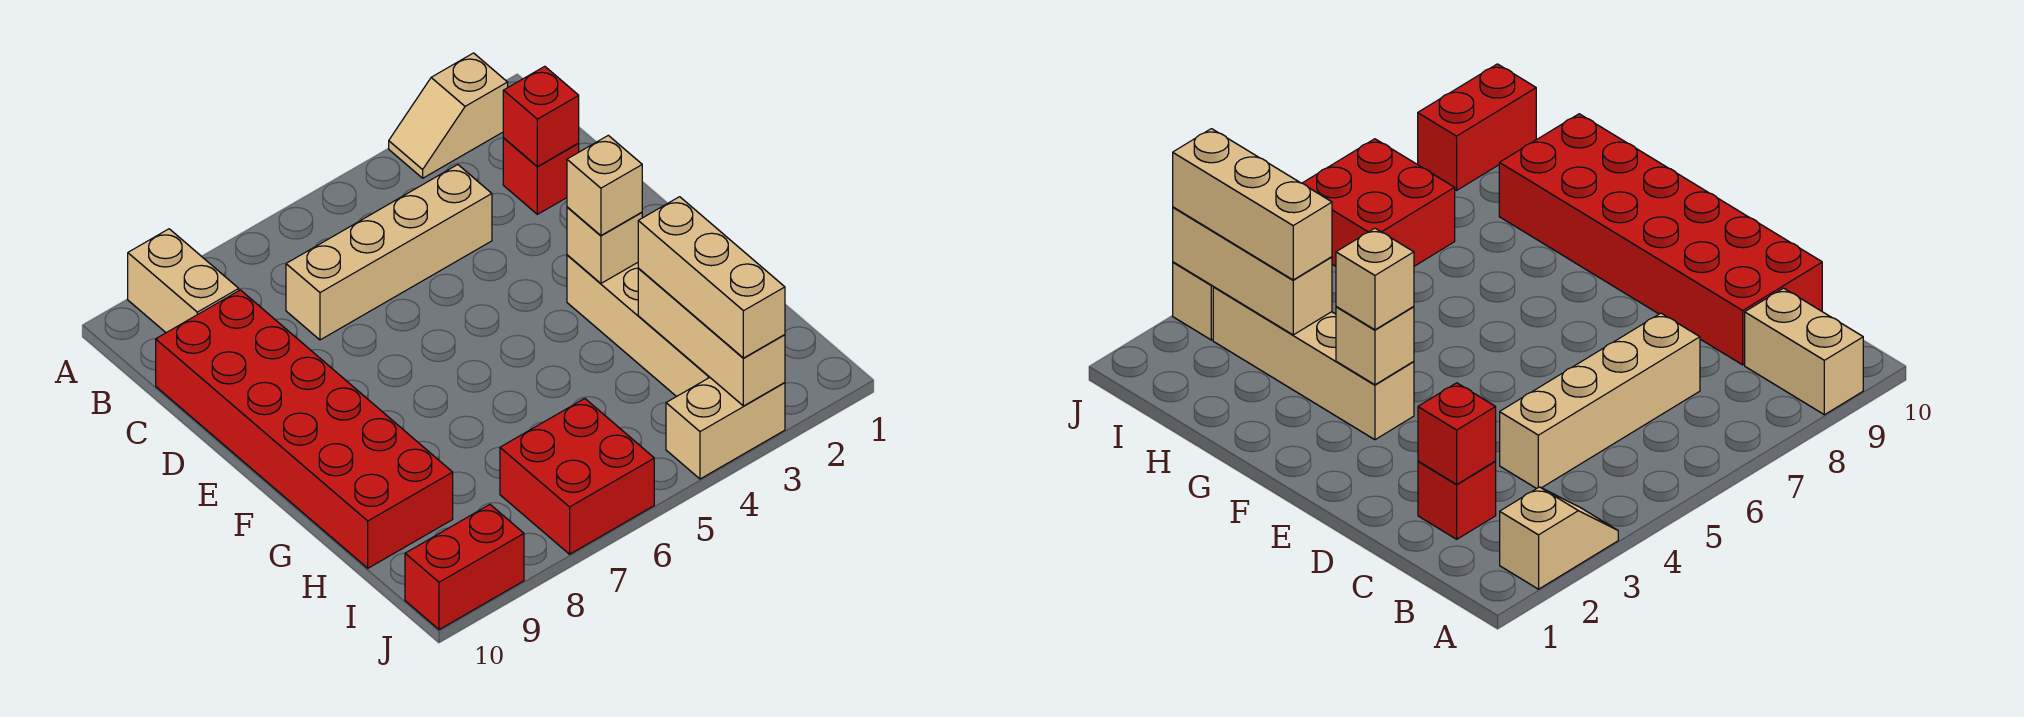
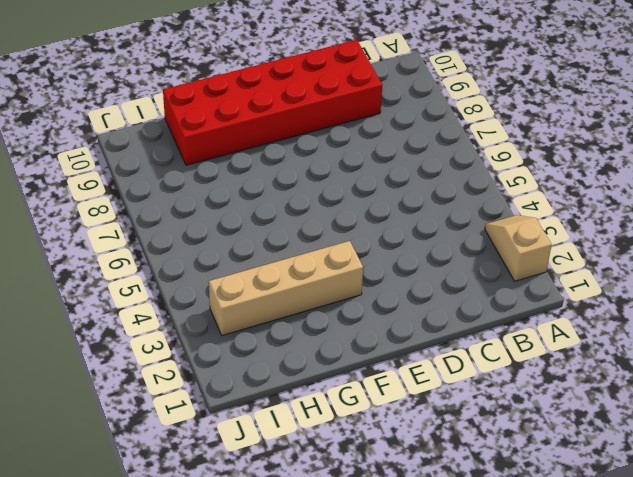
none -> tan 1x2 brick [128,229,239,333]
none -> red 1x1 brick [503,138,579,214]
none -> tan 1x4 brick [286,165,492,340]

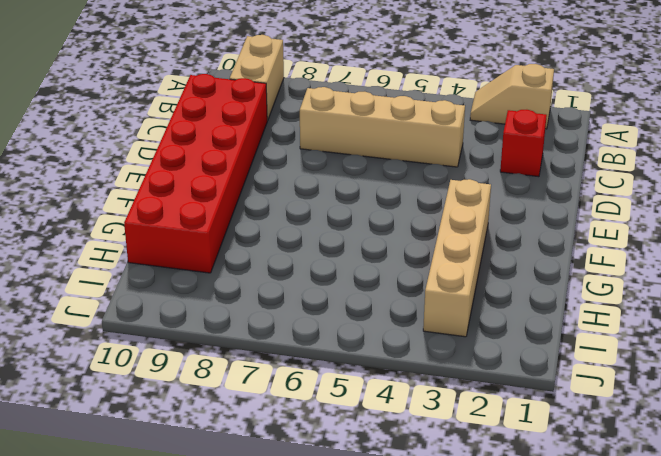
none -> red 2x2 brick [500,399,654,554]
none -> tan 1x2 brick [666,378,785,479]
none -> red 1x2 brick [405,505,524,630]

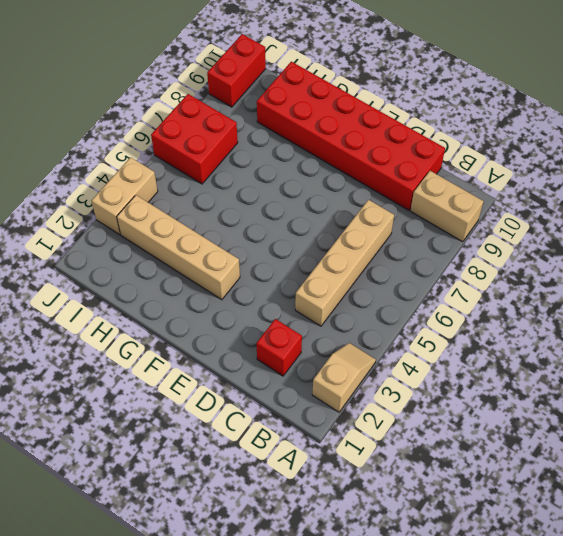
none -> red 1x1 brick [503,66,579,166]
none -> tan 1x1 brick [567,207,642,283]
none -> tan 1x3 brick [638,268,785,406]

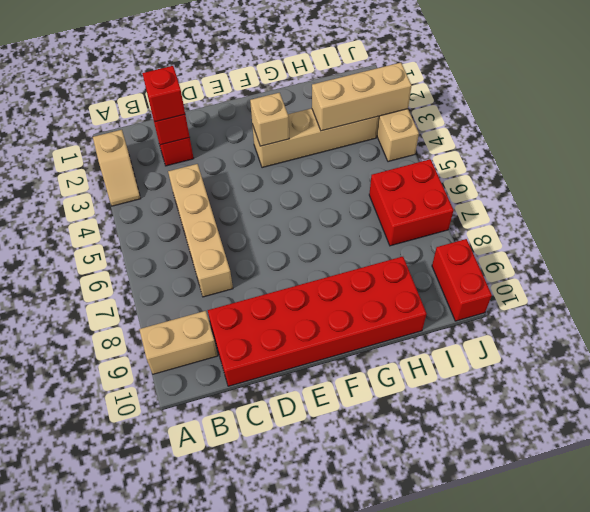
red 1x1 brick [142,66,185,122] -> none
none -> tan 1x1 brick [567,135,642,235]
none -> tan 1x3 brick [638,197,785,358]

